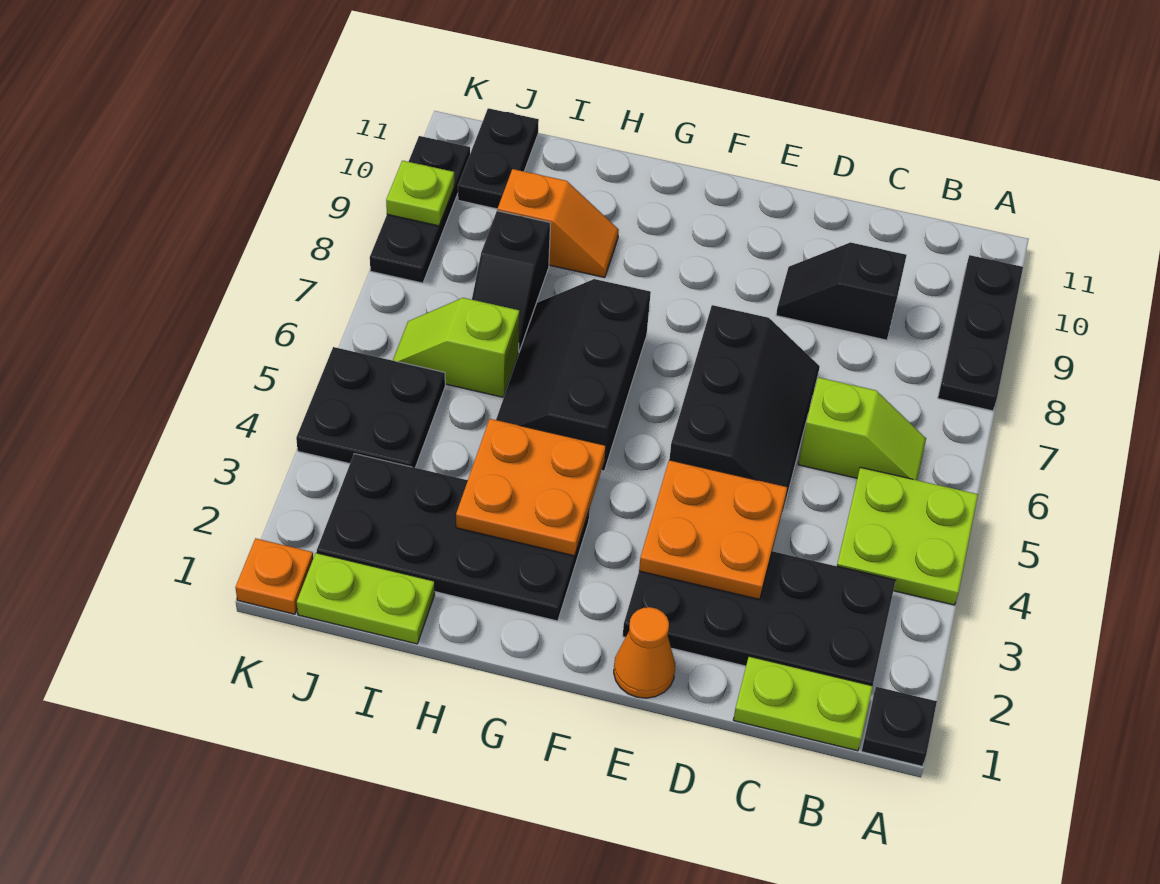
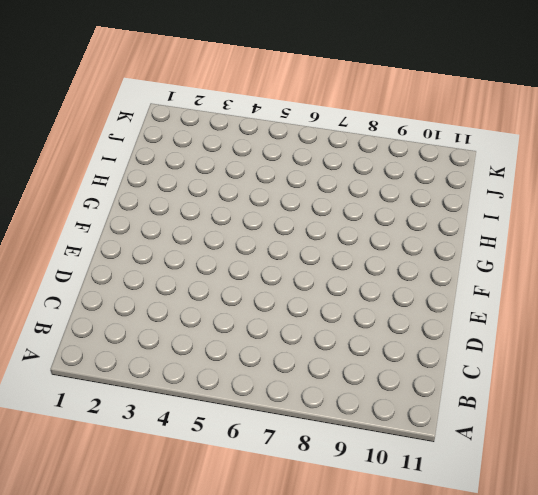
none -> black 1x1 plate [861,687,937,766]
none -> lime 2x2 plate [837,467,978,605]
none -> black 1x3 plate [938,255,1023,411]

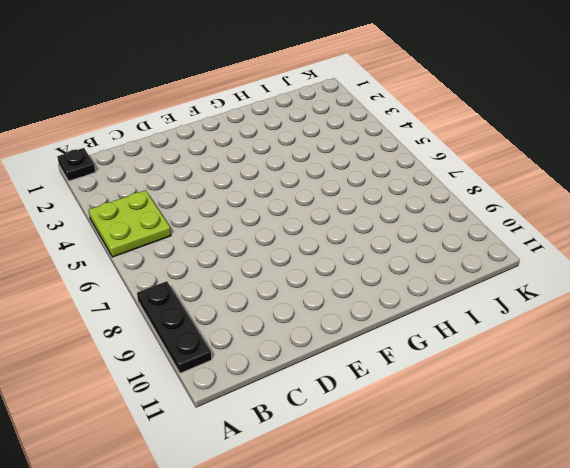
none -> lime 1x2 plate [733,656,873,751]
none -> black 2x4 plate [623,551,896,686]
none -> lime 1x2 slope [798,377,926,480]

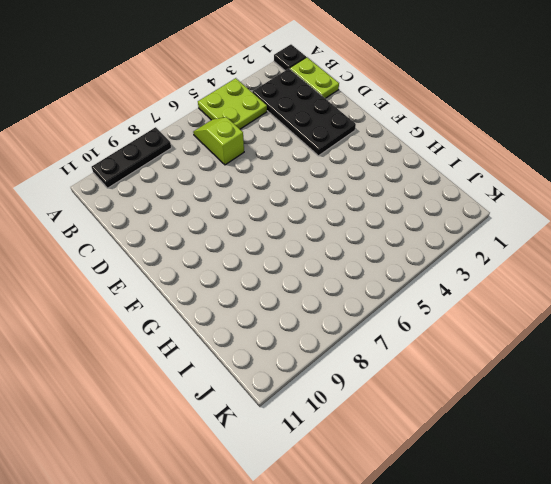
none -> black 1x2 slope [776,242,907,340]
none -> black 2x3 slope [669,305,820,512]
none -> orange 1x1 cone [614,607,675,698]

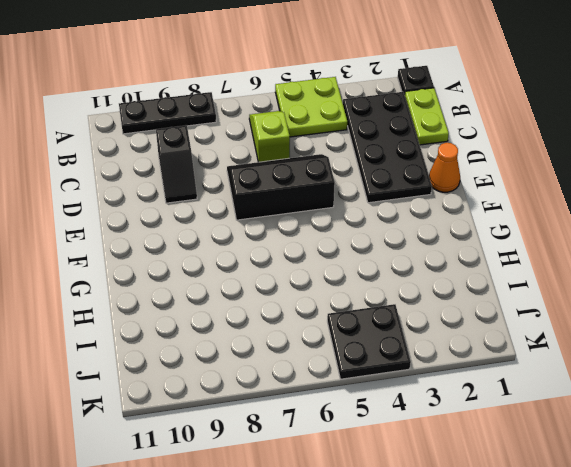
none -> black 2x4 plate [317,454,590,621]
none -> black 2x3 slope [496,279,651,471]
none -> orange 1x2 slope [497,169,619,278]

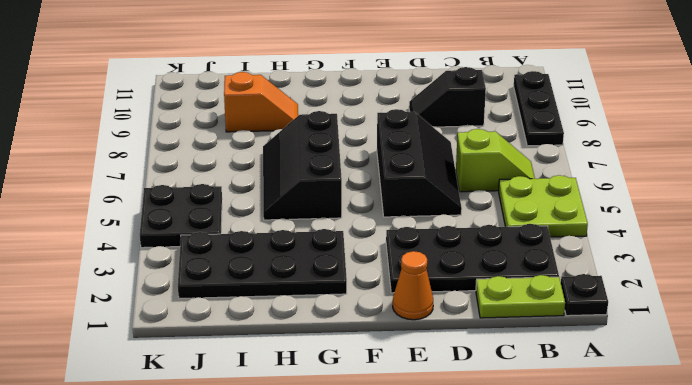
none -> lime 1x2 plate [297,553,435,644]
none -> lime 1x2 slope [393,298,520,397]
none -> black 1x2 slope [472,211,550,351]

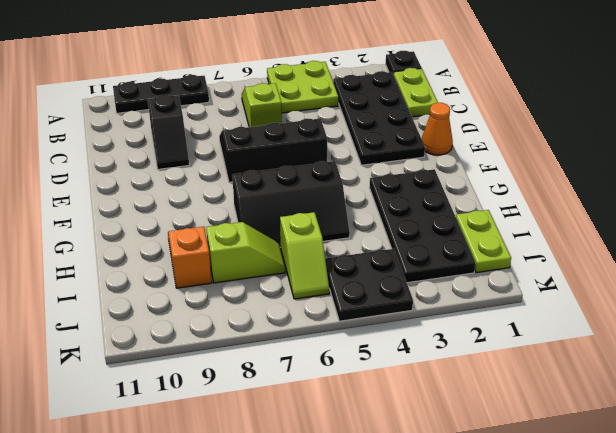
lime 1x2 slope [206,222,285,283] -> black 1x2 slope [472,211,550,351]
none -> black 1x2 plate [458,108,539,209]
none -> orange 1x1 plate [235,538,313,614]
none -> black 1x3 plate [370,136,470,283]

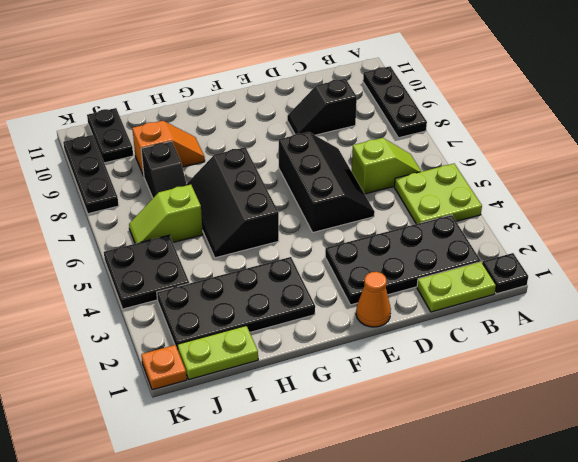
none -> orange 2x2 plate [639,460,787,600]
none -> orange 2x2 plate [456,419,606,556]
none -> lime 1x1 plate [386,161,454,226]

